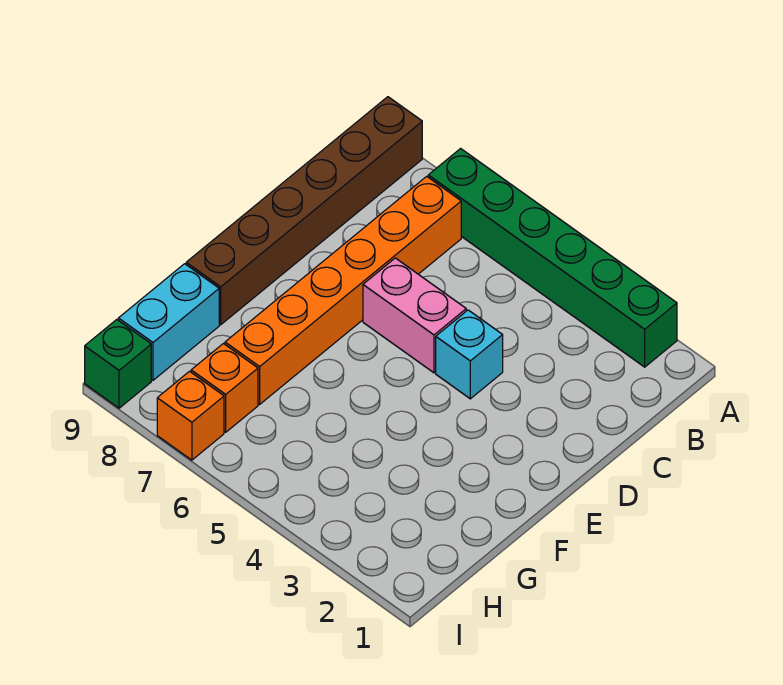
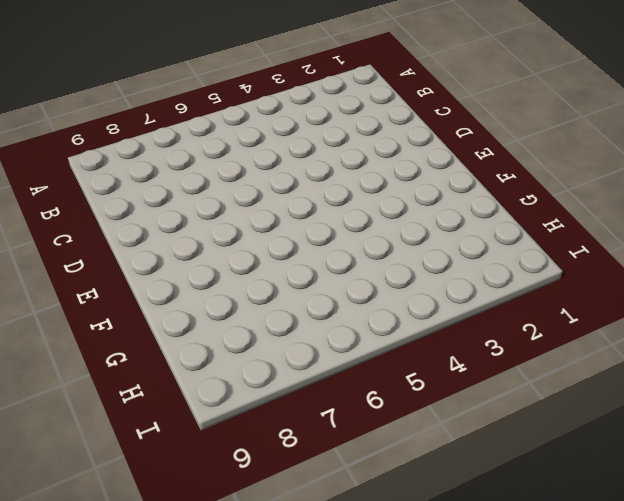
none -> green 1x6 brick [428,149,677,367]
none -> brown 1x6 brick [186,97,422,325]

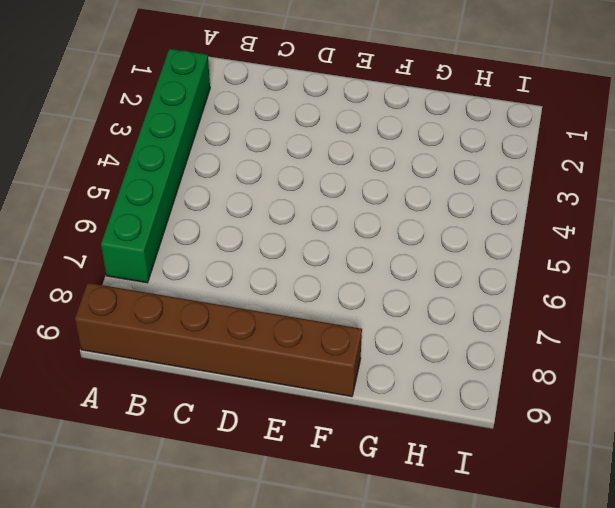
none -> orange 1x6 brick [225,176,461,404]
none -> cyan 1x1 brick [436,310,503,399]

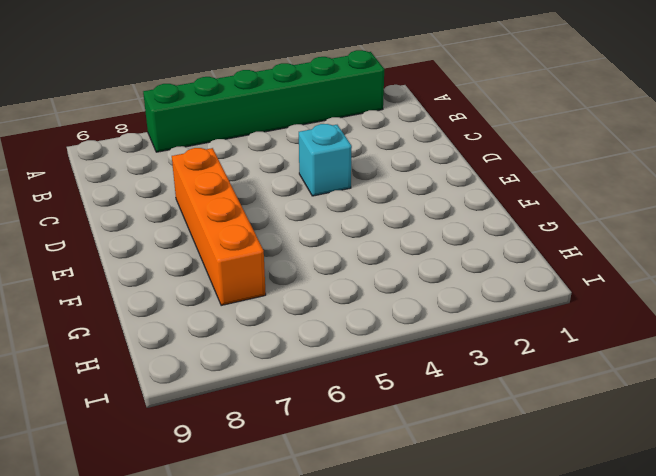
orange 1x4 brick [172,148,266,306] -> orange 1x6 brick [225,176,461,404]
none -> brown 1x6 brick [186,97,422,325]
none -> pink 1x2 brick [363,258,466,373]

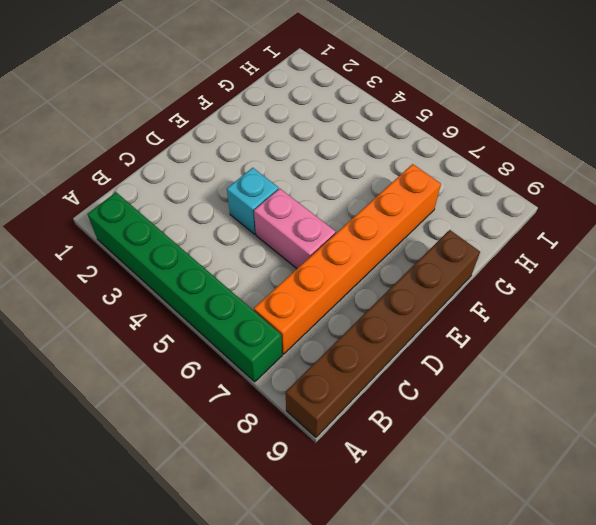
none -> cyan 1x2 brick [118,264,219,380]
none -> orange 1x1 brick [191,344,258,432]

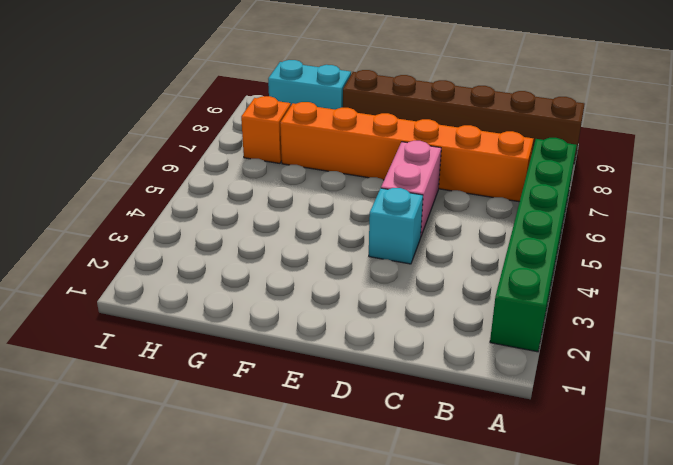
none -> orange 1x1 brick [157,371,224,460]
none -> green 1x1 brick [85,320,151,408]

